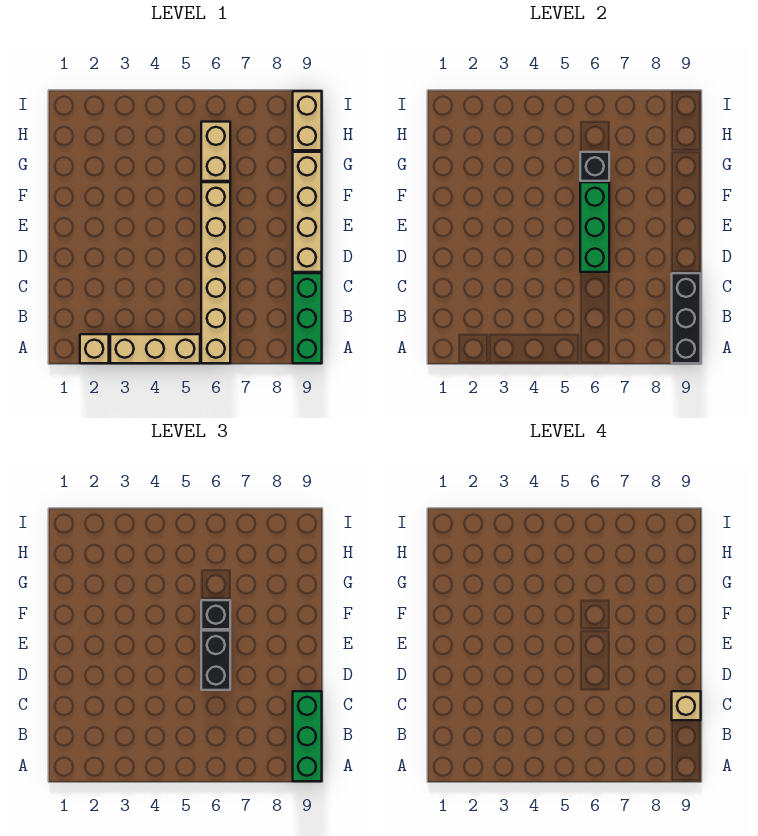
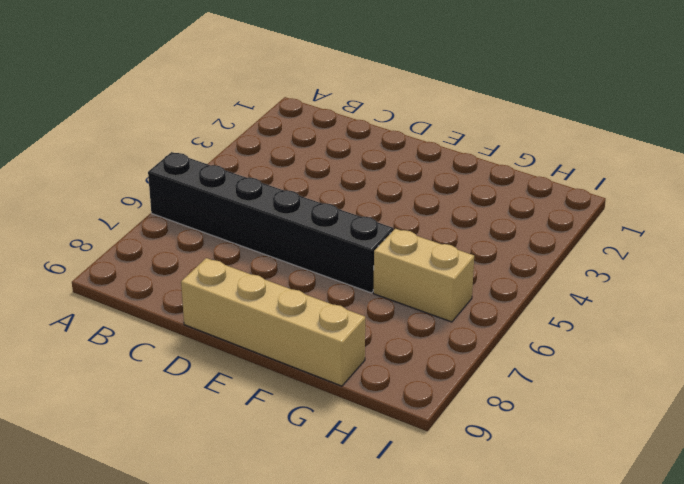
black 1x6 brick [148,152,393,293] -> tan 1x6 brick [201,182,230,363]
none -> tan 1x1 brick [80,334,109,363]
none -> tan 1x3 brick [110,334,200,363]
none -> green 1x3 brick [293,273,322,363]

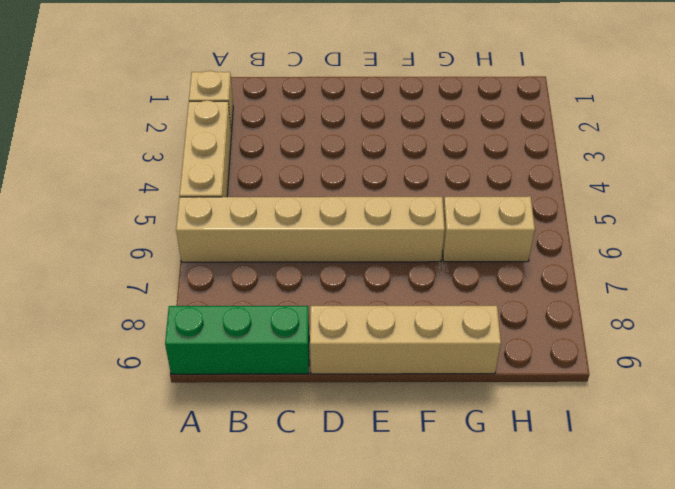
none -> tan 1x2 brick [293,91,322,150]
none -> black 1x3 brick [672,273,701,363]
none -> green 1x3 brick [580,182,609,272]

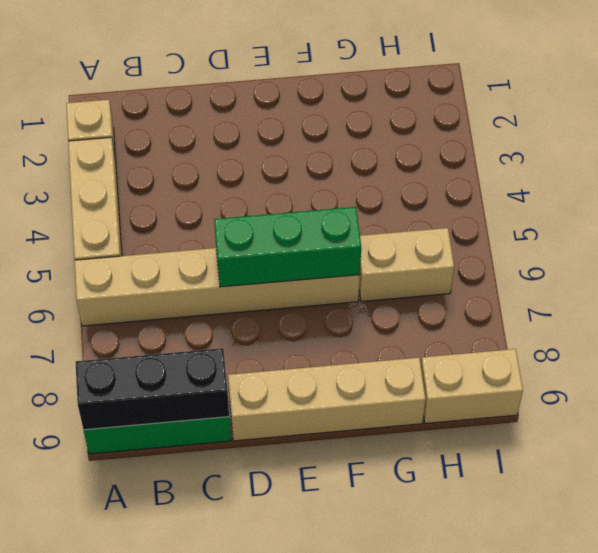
none -> black 1x1 brick [580,152,609,181]
none -> green 1x3 brick [293,691,322,781]
none -> black 1x2 brick [201,631,230,690]

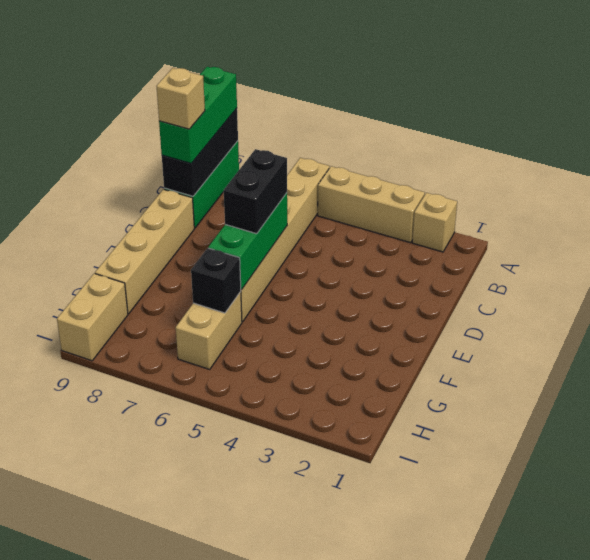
none -> black 1x1 brick [201,600,230,629]

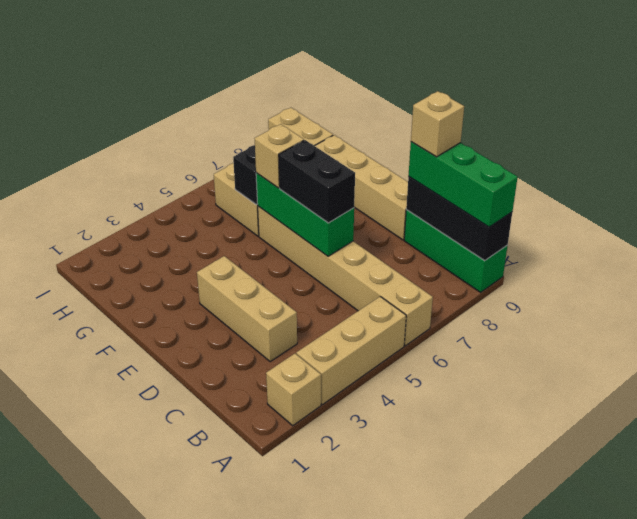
tan 1x3 brick [197,256,297,361] -> none
tan 1x1 brick [254,124,304,188] -> black 1x1 brick [201,600,230,629]

